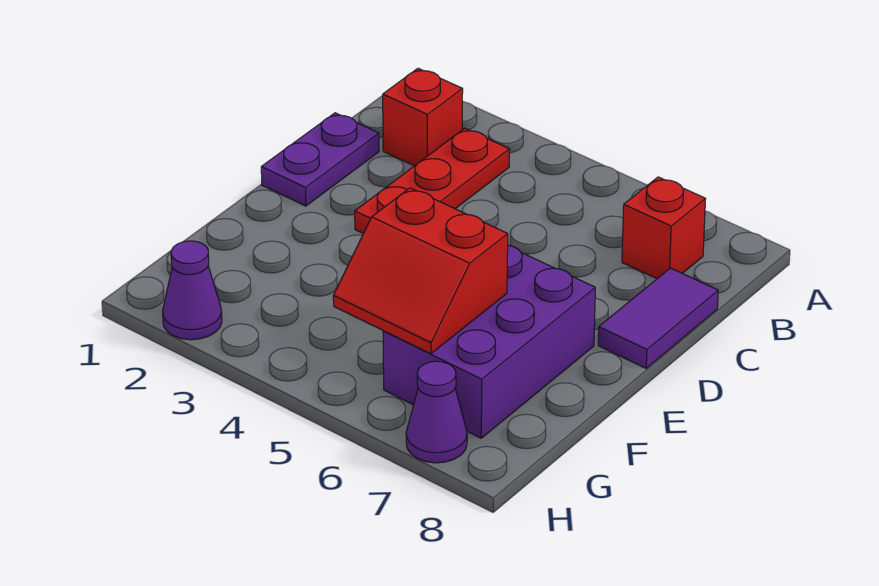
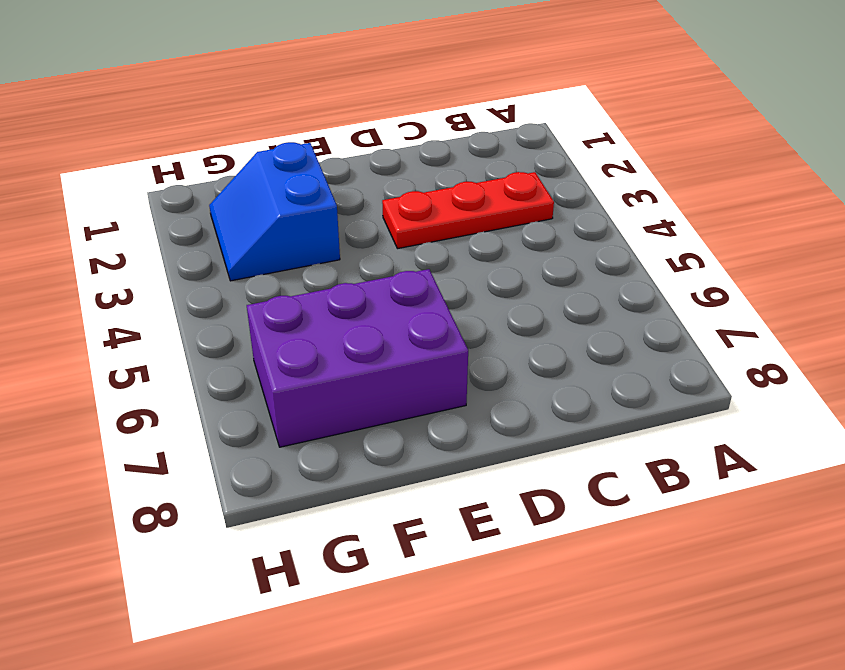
blue 2x2 slope [209,142,340,281] -> none
none -> red 1x1 brick [383,68,463,166]
none -> red 1x1 brick [622,177,705,279]

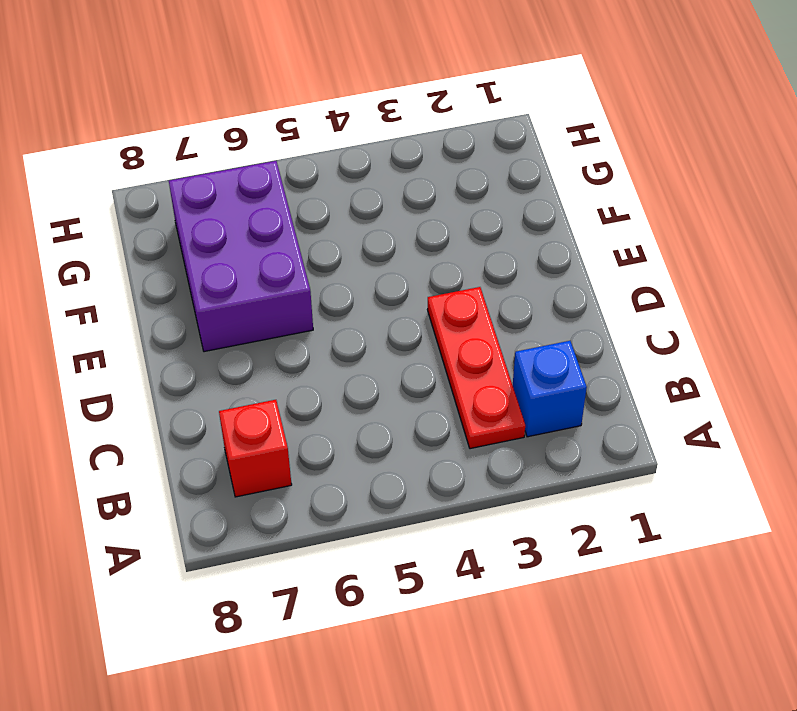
blue 1x1 brick [513,341,587,437] -> red 1x1 brick [383,68,463,166]
none -> purple 1x2 plate [261,113,379,206]
none -> purple 1x2 tile [598,268,718,368]

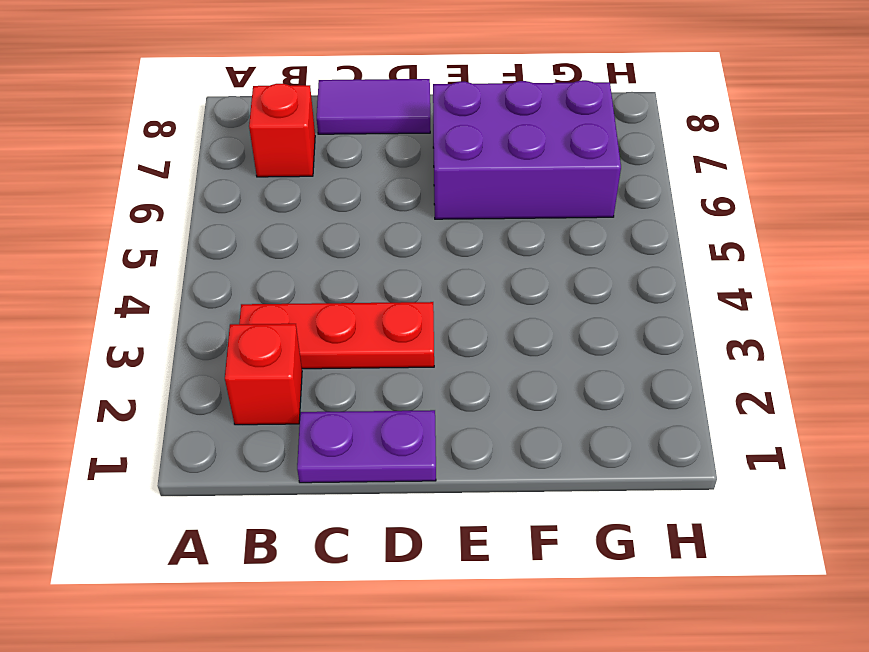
none -> purple 1x1 cone [163,241,222,340]
none -> purple 1x1 cone [406,361,467,463]

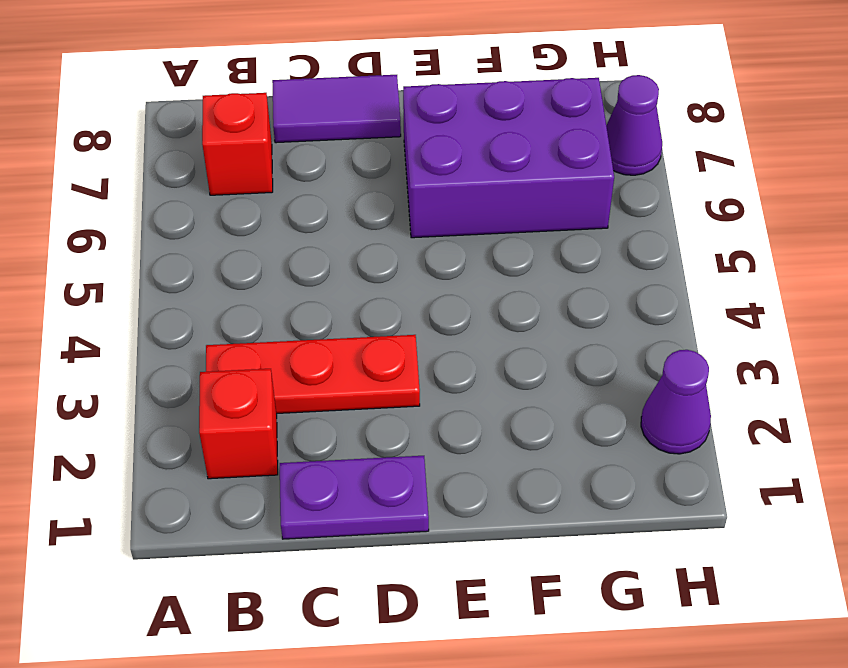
none -> red 2x2 slope [333,188,508,354]

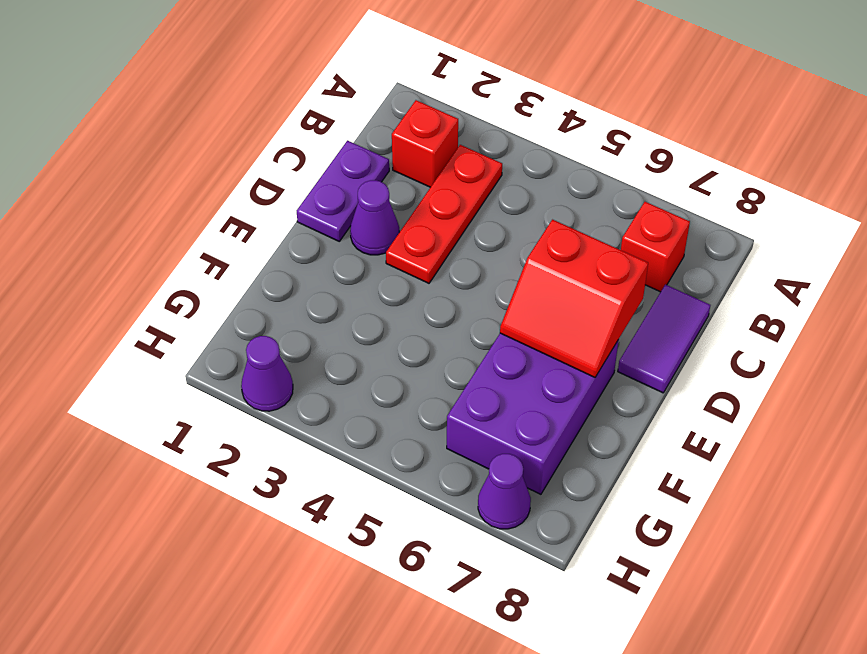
purple 1x1 cone [350,180,399,255] -> none
red 2x2 slope [500,220,648,377] -> red 2x2 slope moved to [333,188,508,354]

